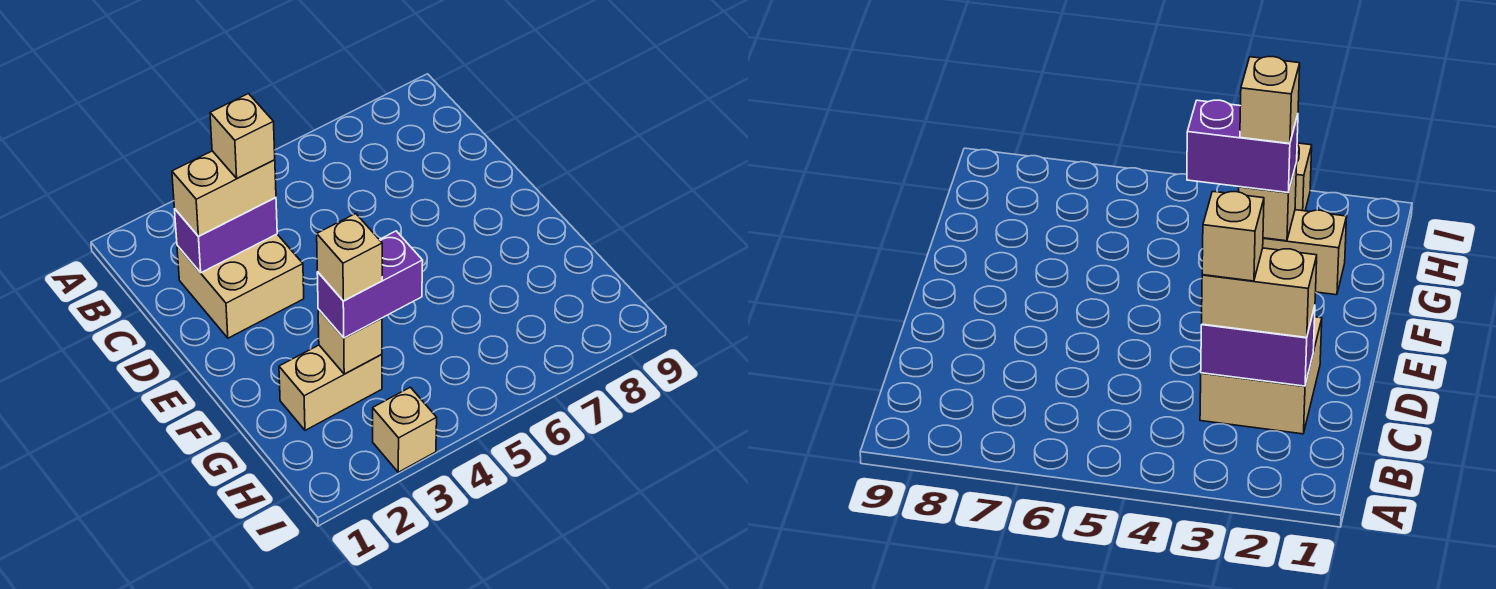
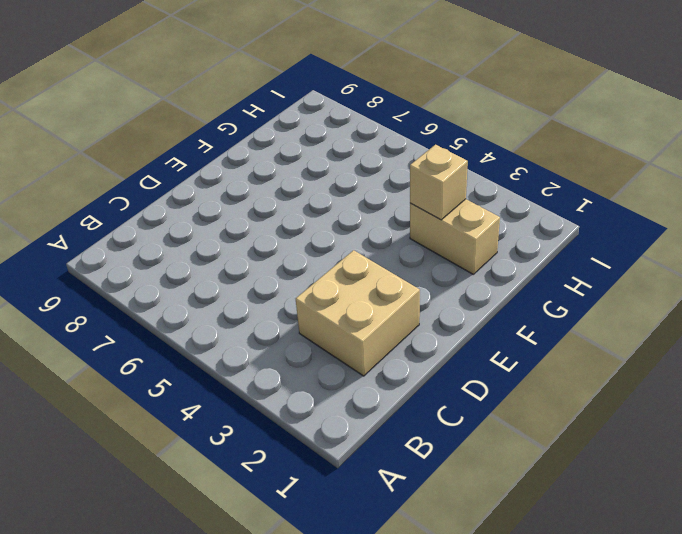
none -> tan 1x1 brick [373,387,437,472]
none -> purple 1x2 brick [175,197,277,273]

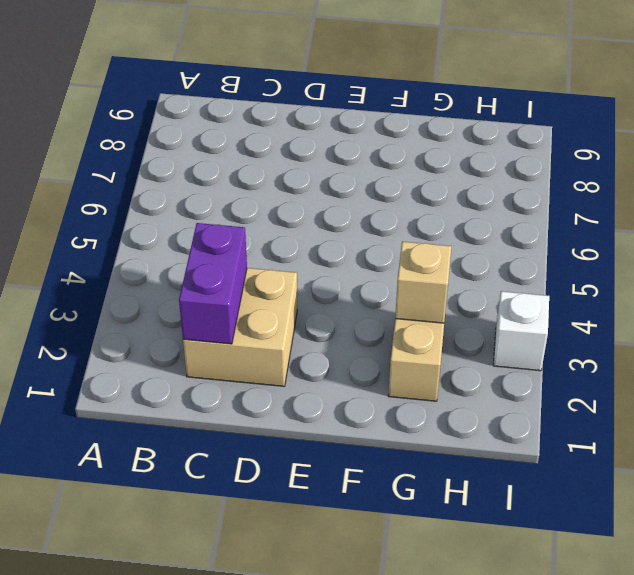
white 1x1 brick [493,291,549,371] -> tan 1x1 brick [373,387,437,472]
none -> tan 1x2 brick [172,151,276,236]
none -> purple 1x2 brick [317,231,423,338]

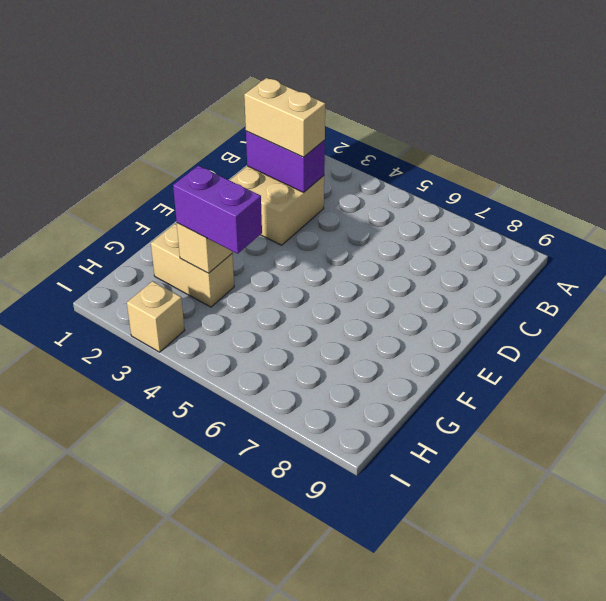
none -> tan 1x1 brick [210,94,275,178]
none -> tan 1x1 brick [317,214,382,301]

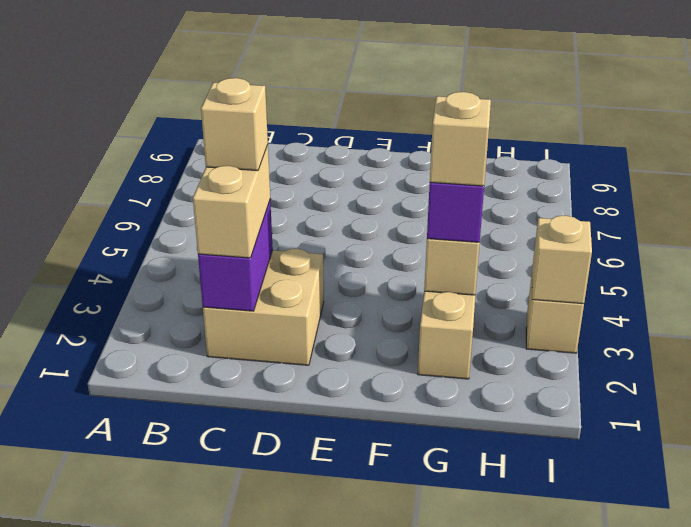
tan 1x1 brick [532,215,592,304] -> none

